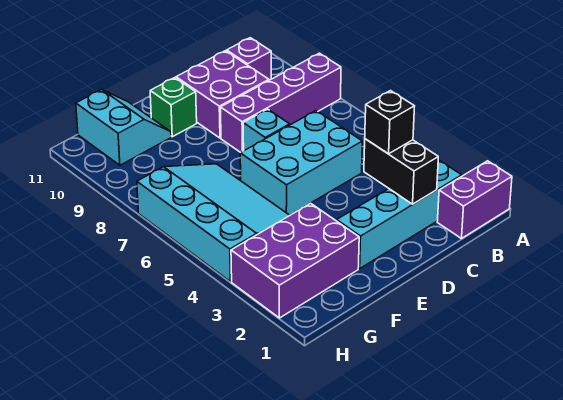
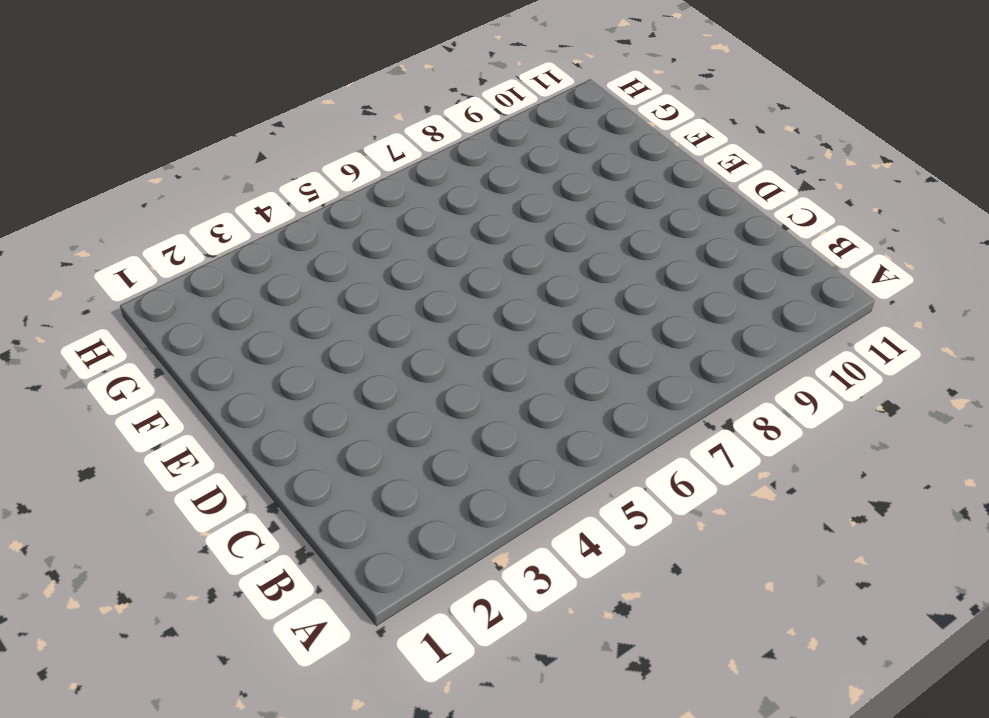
none -> purple 1x2 brick [437,161,512,239]
none -> purple 1x4 brick [220,53,341,153]
none -> cyan 1x4 brick [337,160,462,269]

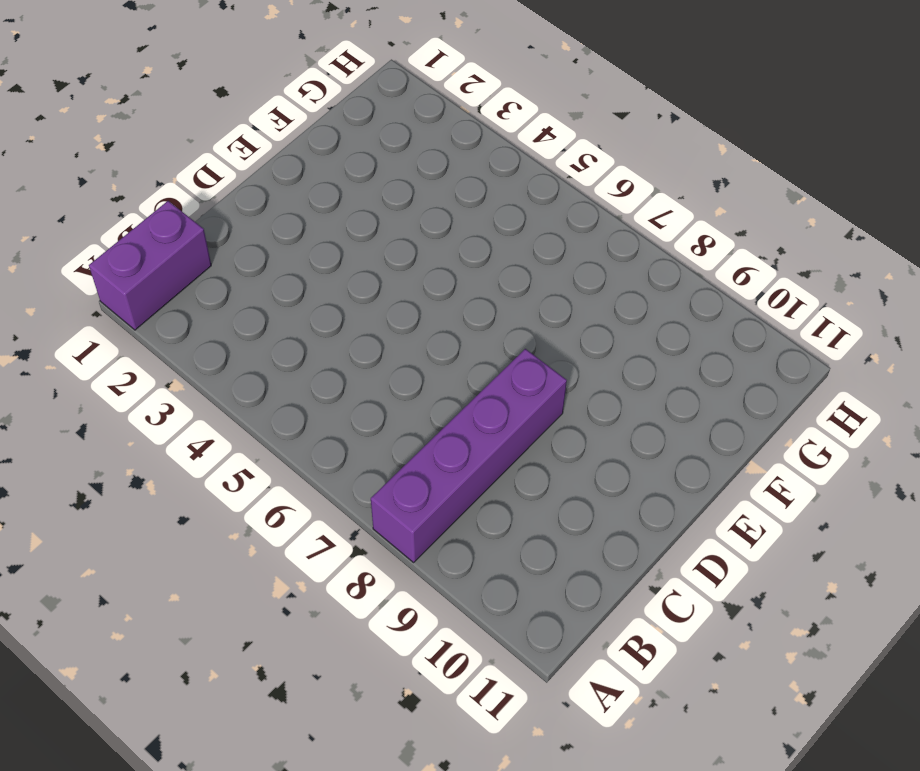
none -> cyan 1x4 brick [337,160,462,269]
none -> purple 1x1 brick [227,38,271,80]
none -> cyan 2x3 brick [240,111,362,215]

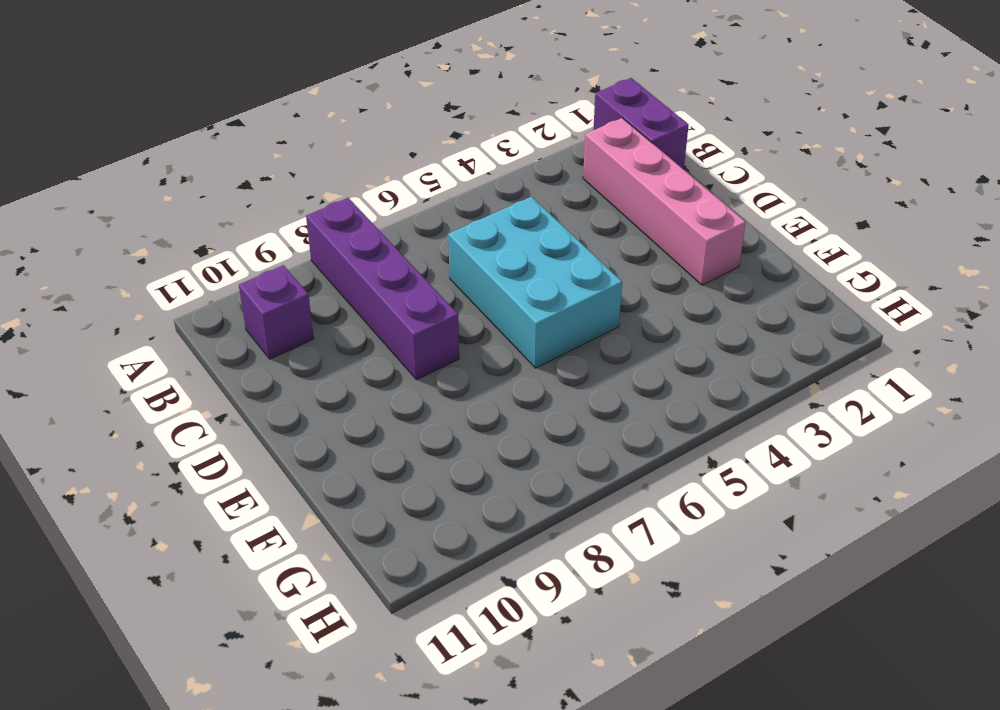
pink 1x4 brick [583,118,746,285] -> cyan 1x4 brick [337,160,462,269]
none -> purple 2x2 brick [176,51,269,138]
none -> cyan 1x1 brick [243,109,290,151]
none -> green 1x1 brick [150,78,197,137]

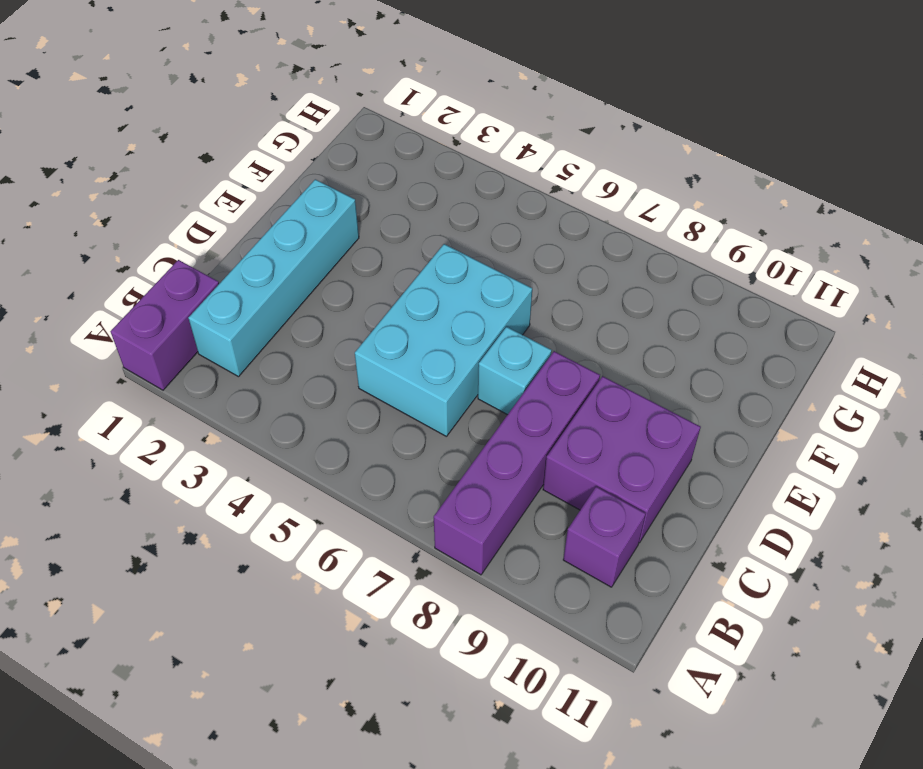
none -> green 1x1 brick [150,78,197,137]
none -> purple 2x3 brick [231,203,359,318]
none -> cyan 3x4 slope [137,164,290,282]

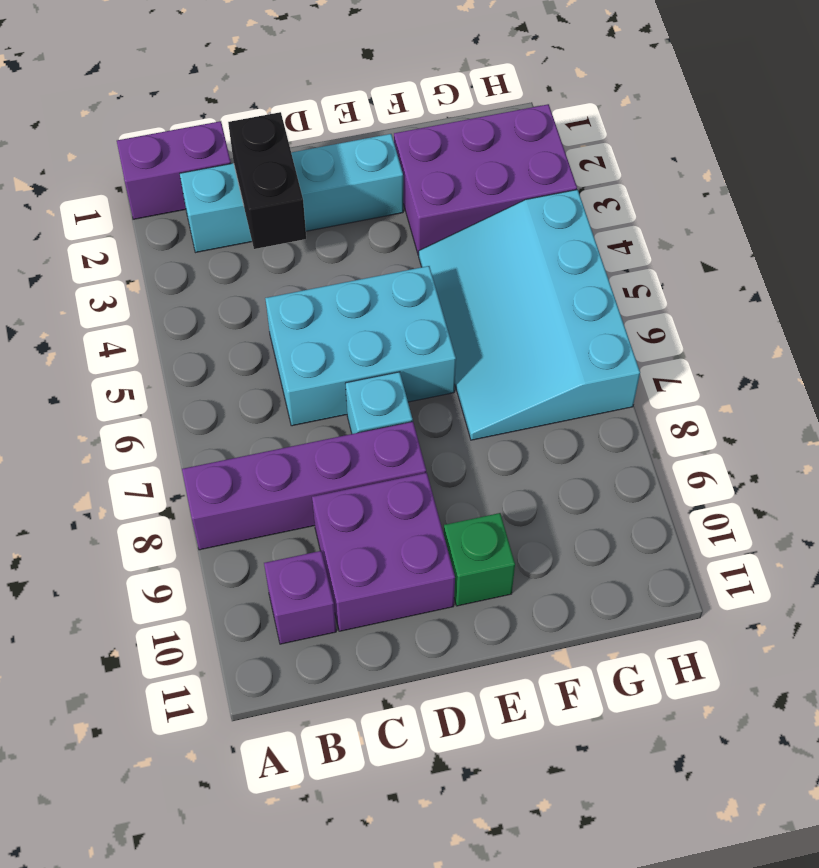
none -> cyan 2x2 slope [76,90,171,165]
none -> black 1x1 brick [365,91,415,154]

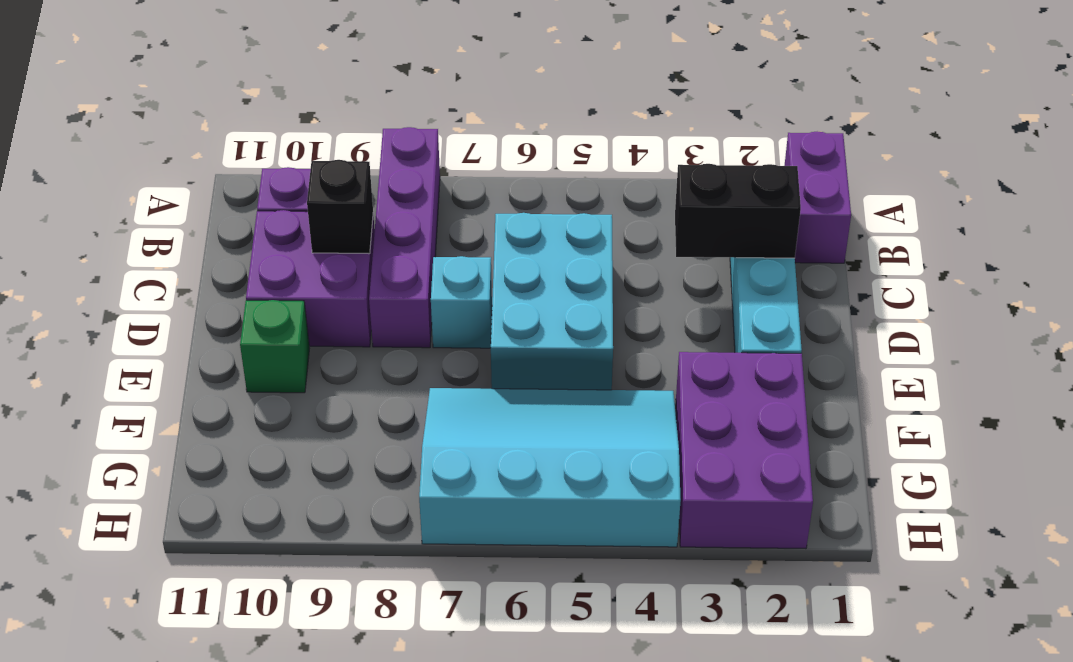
black 1x1 brick [307,160,373,254] -> black 1x1 brick moved to [365,91,415,154]
none -> cyan 2x2 slope [76,90,171,165]

